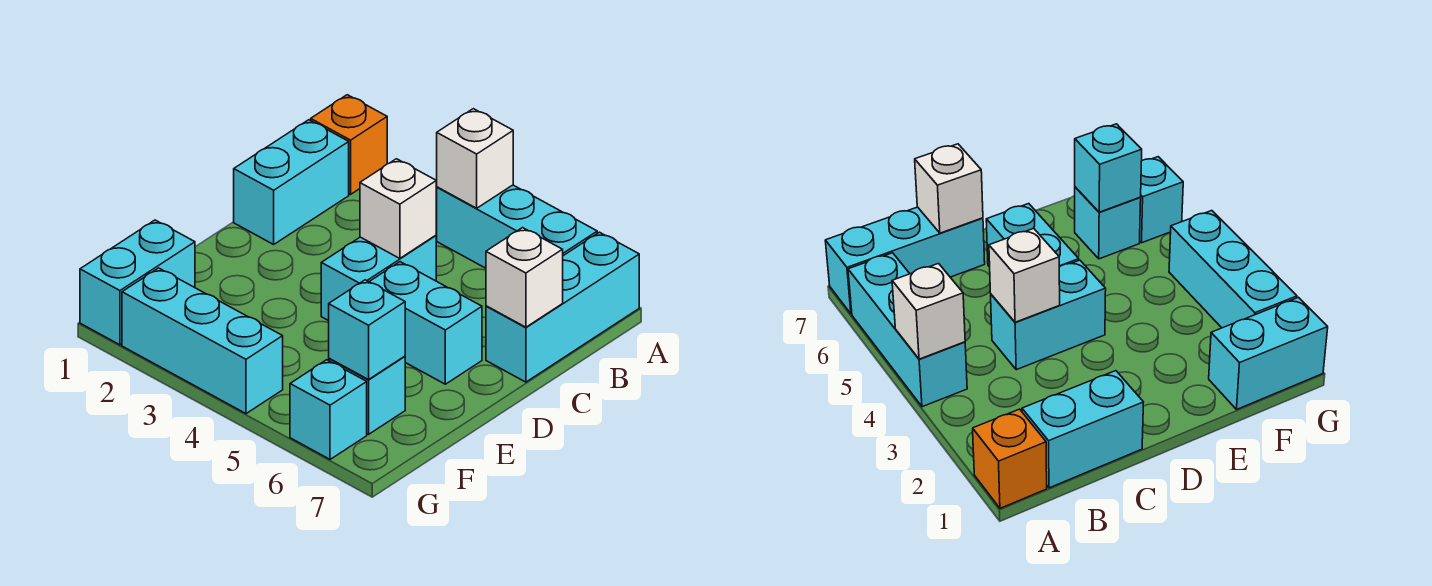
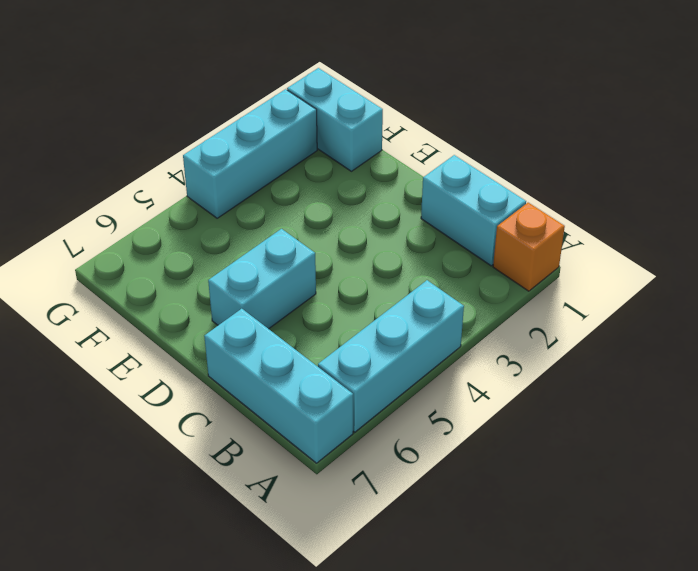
none -> cyan 1x2 brick [321,235,436,321]
none -> cyan 1x1 brick [329,356,405,434]
none -> cyan 1x1 brick [290,360,367,459]

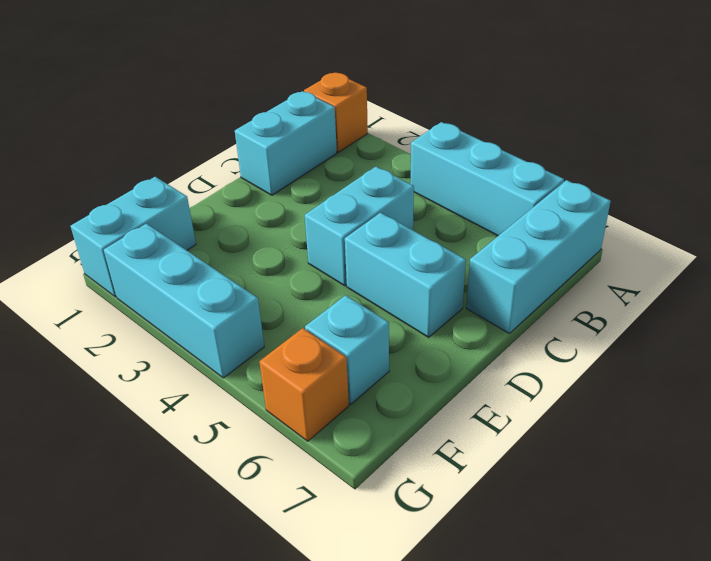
orange 1x1 brick [259,328,349,441] -> cyan 1x1 brick [290,360,367,459]
none -> white 1x1 brick [437,109,513,208]
none -> white 1x1 brick [360,159,436,258]
none -> white 1x1 brick [486,228,563,327]

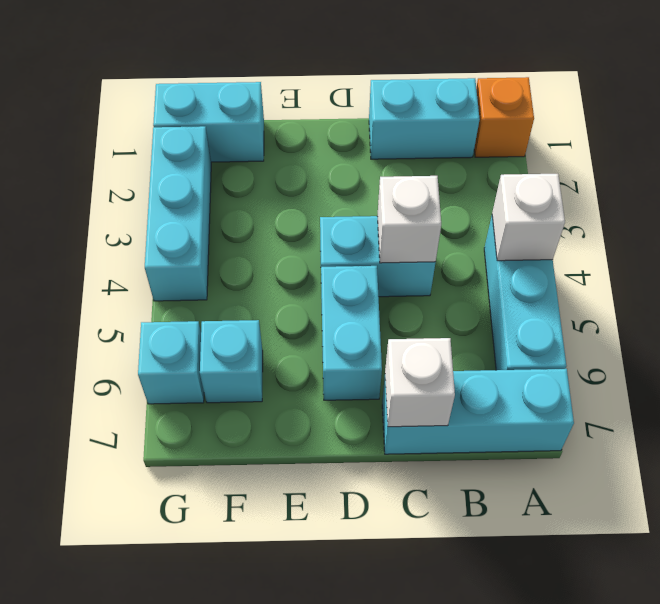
none -> cyan 1x1 brick [329,280,405,380]

